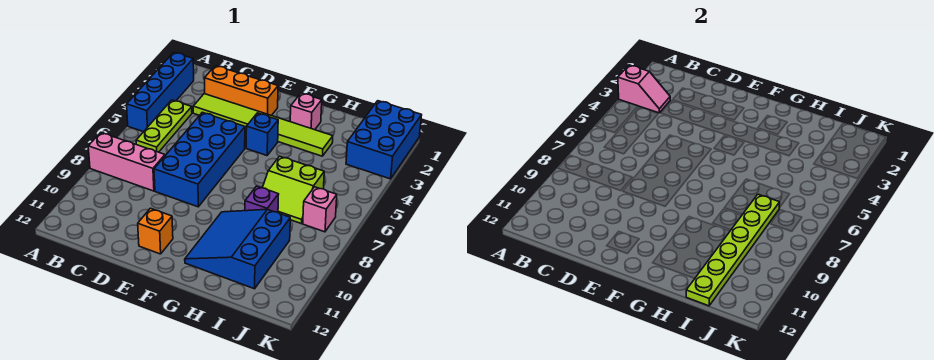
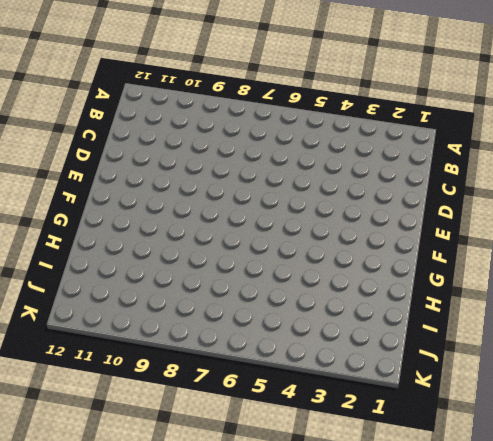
none -> blue 1x4 brick [127,52,194,132]
none -> pink 1x3 brick [88,133,165,191]
none -> lime 1x3 plate [136,100,192,152]

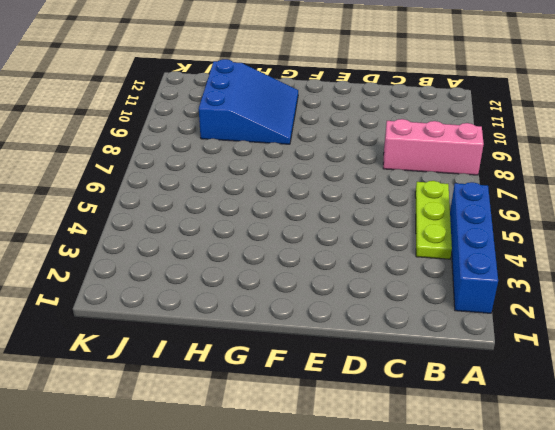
none -> orange 1x3 brick [204,66,278,116]
none -> lime 1x6 tile [193,94,333,156]
none -> blue 2x4 brick [154,112,245,207]

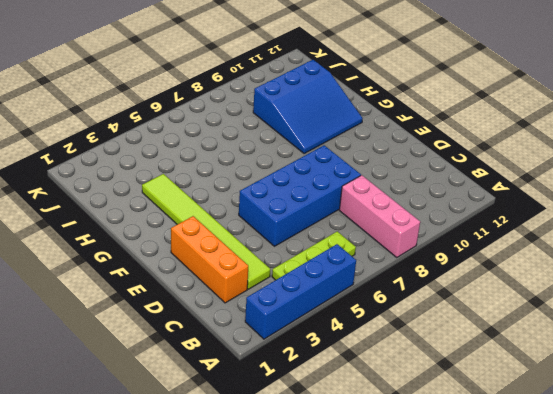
none -> orange 1x1 brick [138,208,173,254]
none -> blue 1x1 brick [246,113,278,156]
none -> pink 1x1 brick [290,93,322,130]

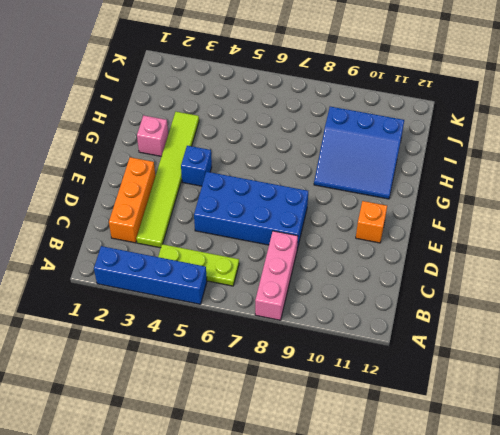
none -> lime 2x2 slope [262,156,324,224]
none -> purple 1x1 brick [245,186,279,212]
none -> blue 2x3 brick [346,101,422,179]

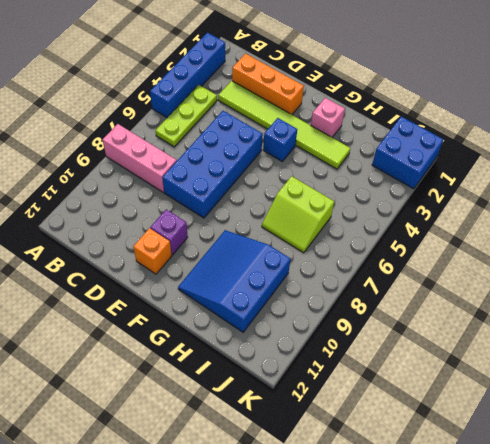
purple 1x1 brick [150,209,188,255] -> purple 1x1 brick moved to [245,186,279,212]
blue 2x2 brick [372,116,444,189] -> blue 2x3 brick [346,101,422,179]
none -> pink 1x1 brick [303,187,337,232]
none -> pink 1x2 slope [618,65,670,113]
none -> lime 1x6 plate [686,194,780,306]

